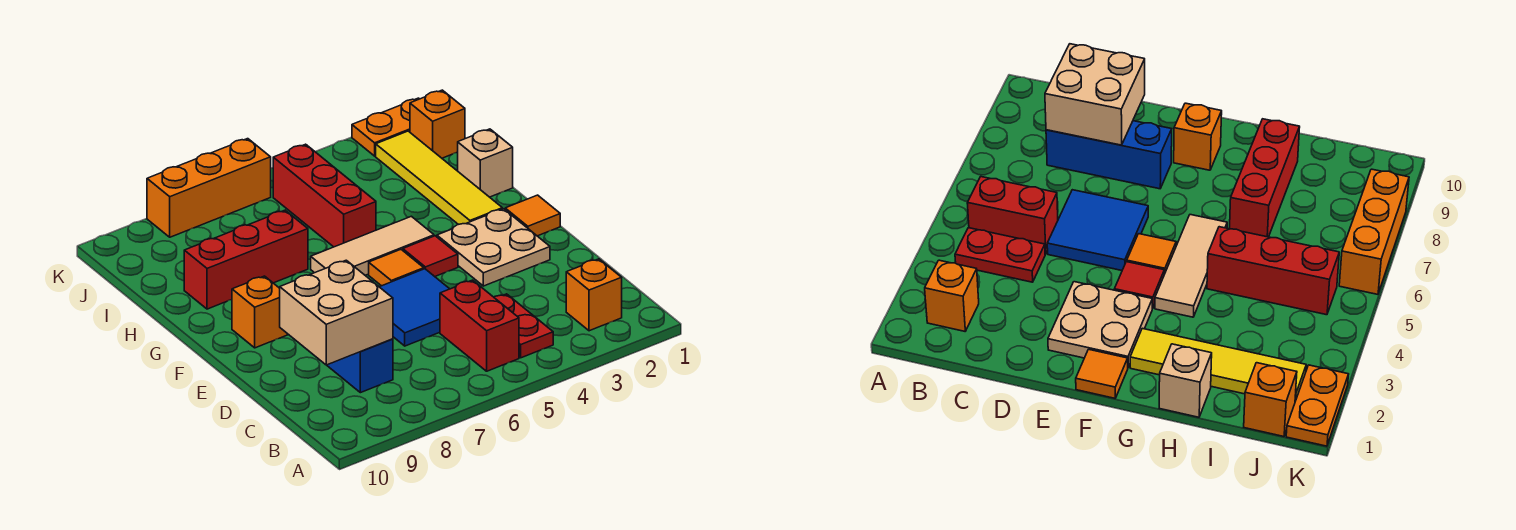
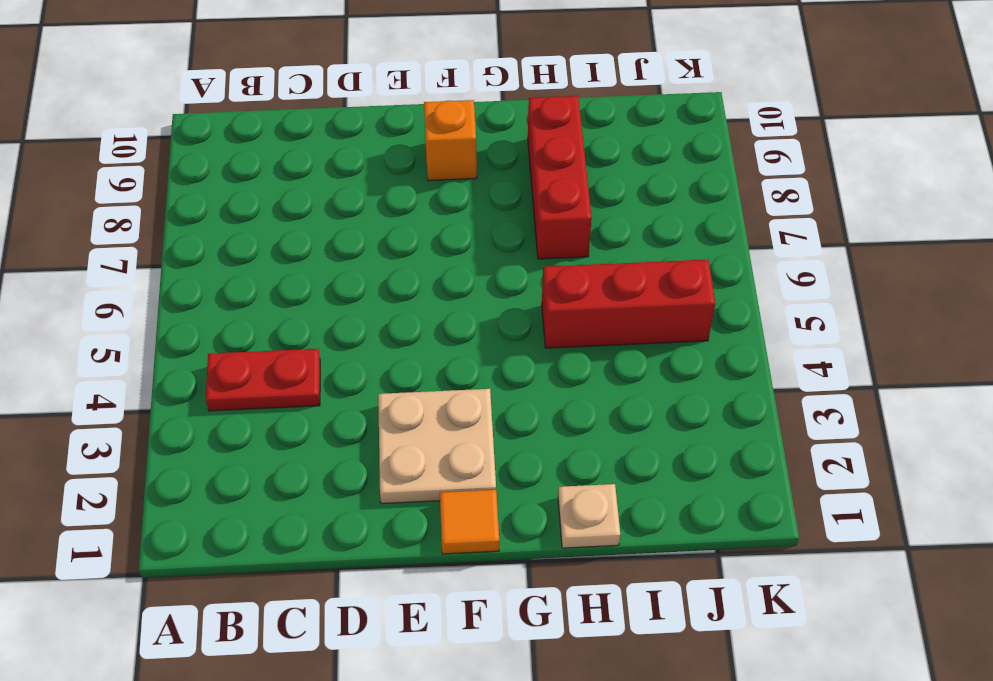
tan 1x1 plate [558,484,620,548] -> tan 1x1 brick [458,129,513,197]
none -> orange 1x1 brick [566,259,622,331]
none -> red 1x2 brick [440,280,519,371]
none -> blue 1x3 brick [327,339,393,393]

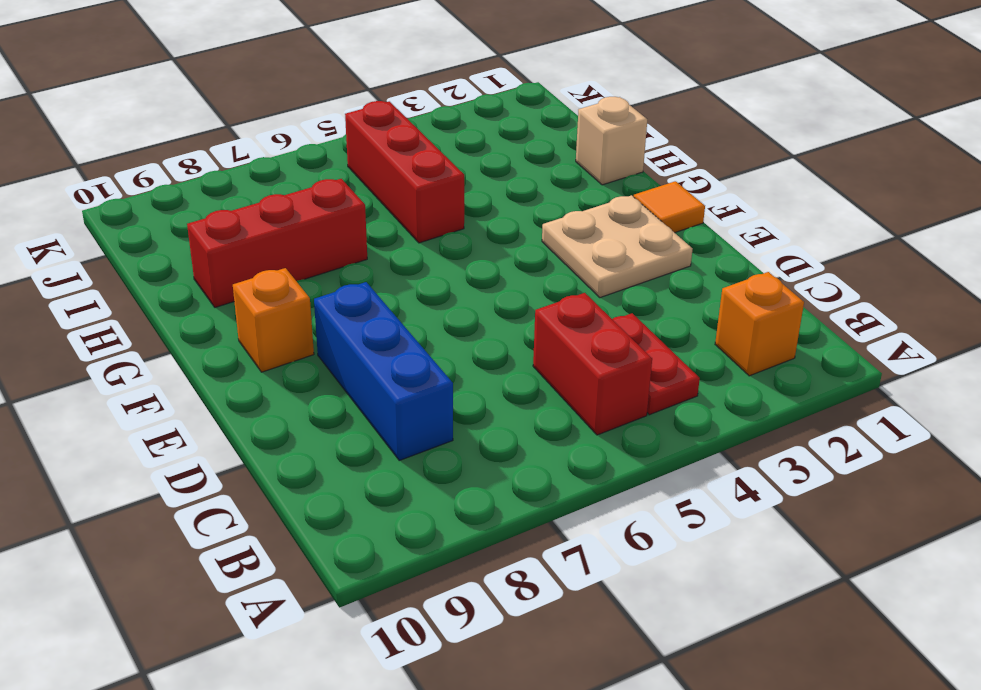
none -> blue 2x2 tile [380,269,449,346]
none -> red 1x1 tile [403,236,458,276]
none -> orange 1x1 tile [369,250,424,286]

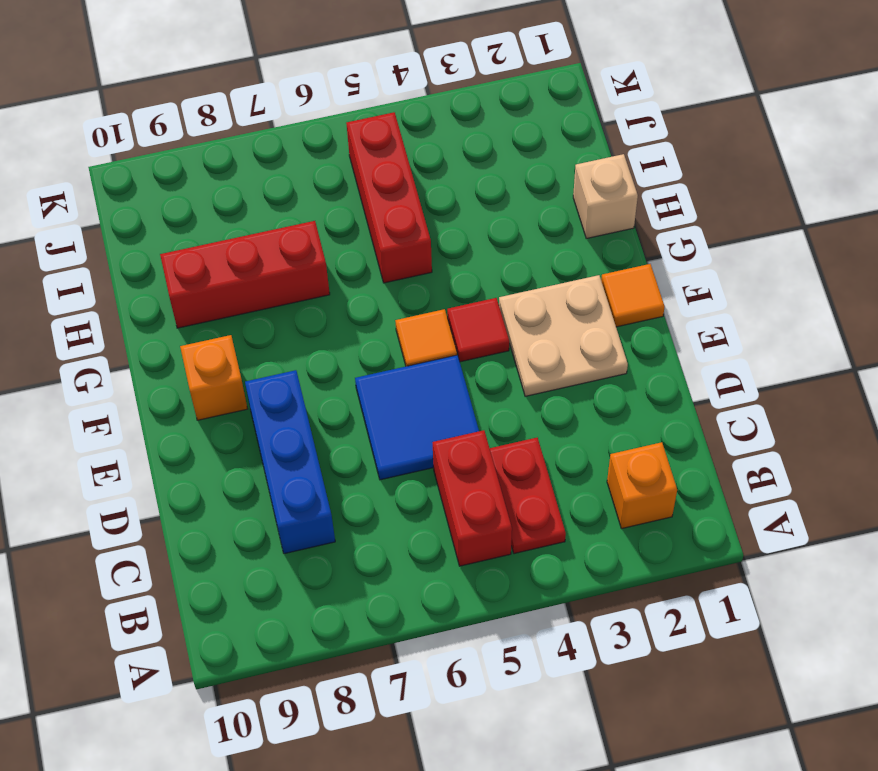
none -> yellow 1x4 tile [376,131,502,225]
none -> tan 1x3 tile [311,216,434,275]
none -> orange 1x1 brick [410,90,465,158]

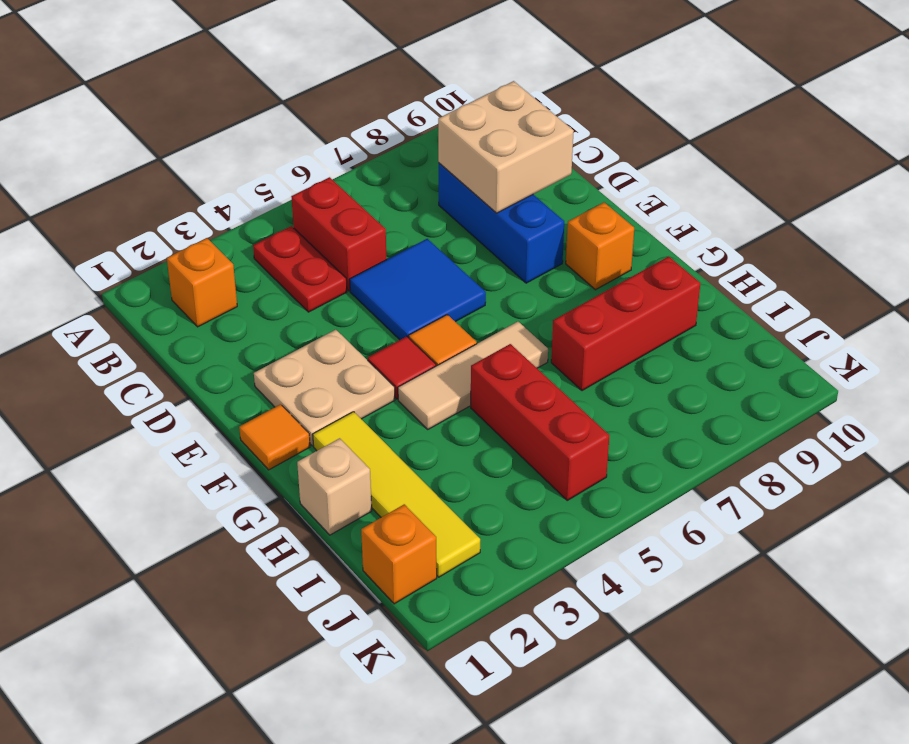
none -> orange 1x2 plate [352,98,419,156]
none -> orange 1x3 brick [147,139,271,237]

